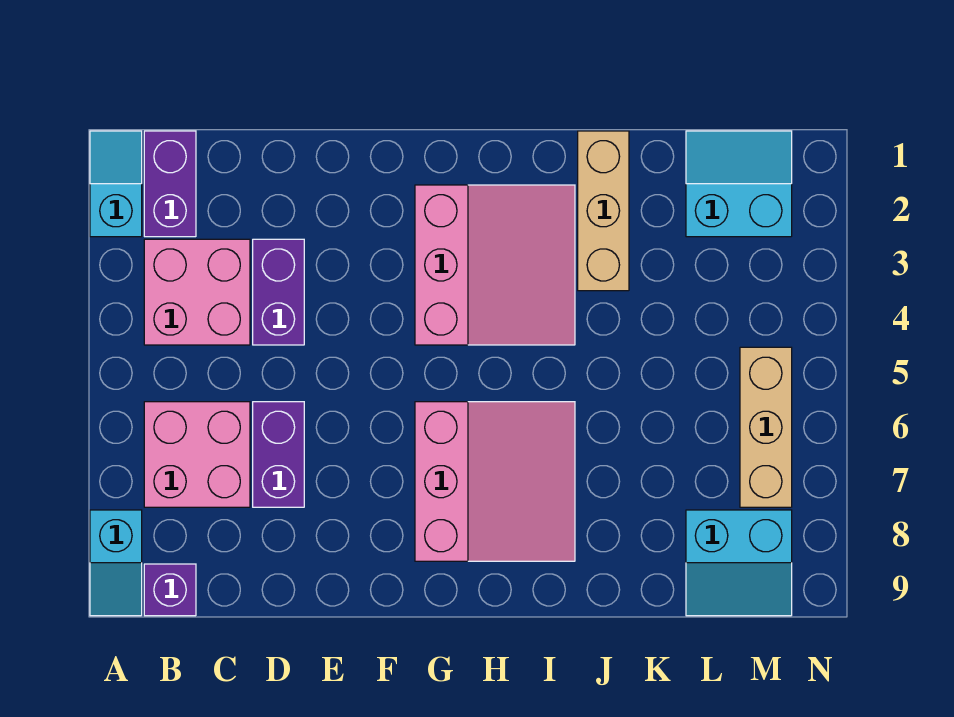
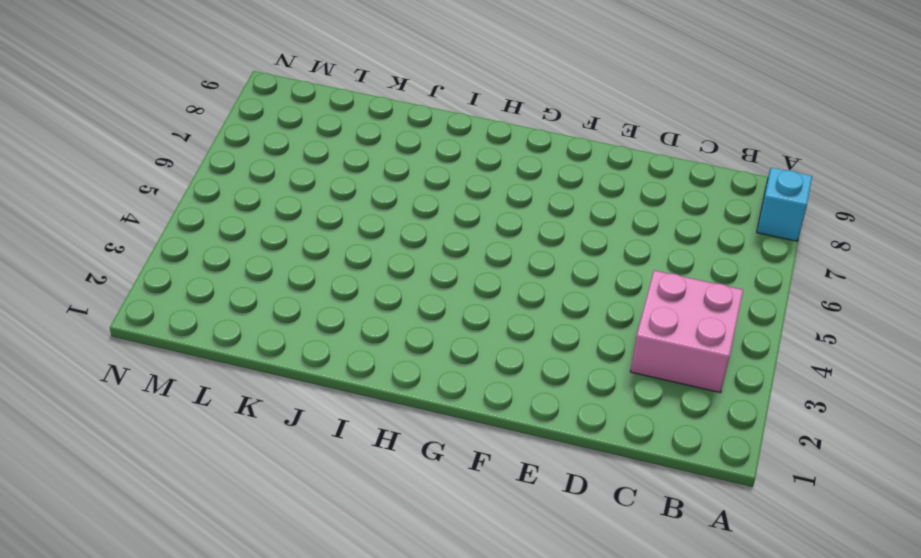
none -> cyan 1x2 slope [90,131,142,237]
none -> purple 1x2 brick [144,131,196,237]
none -> pink 2x2 brick [144,402,250,507]

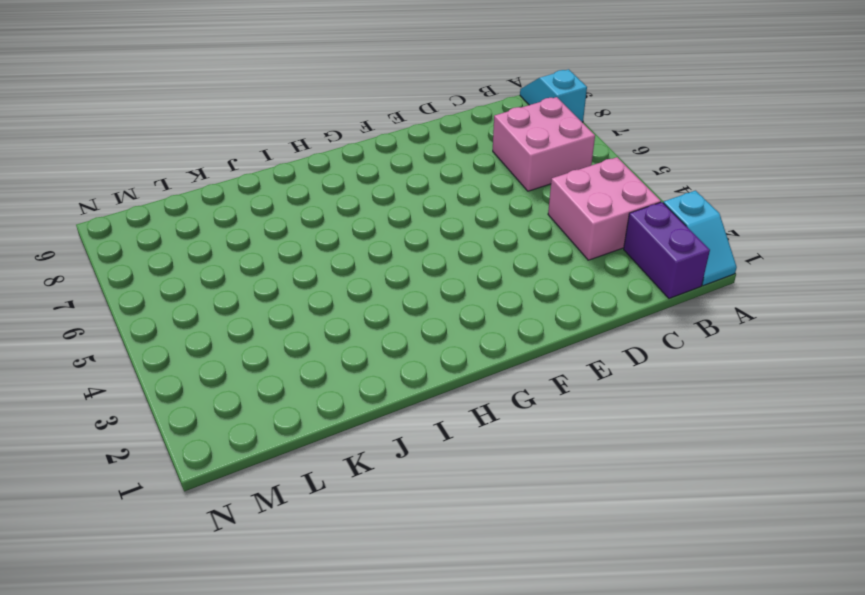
none -> purple 1x1 brick [144,564,196,616]
none -> purple 1x2 brick [253,239,304,345]
none -> purple 1x2 brick [253,402,304,507]

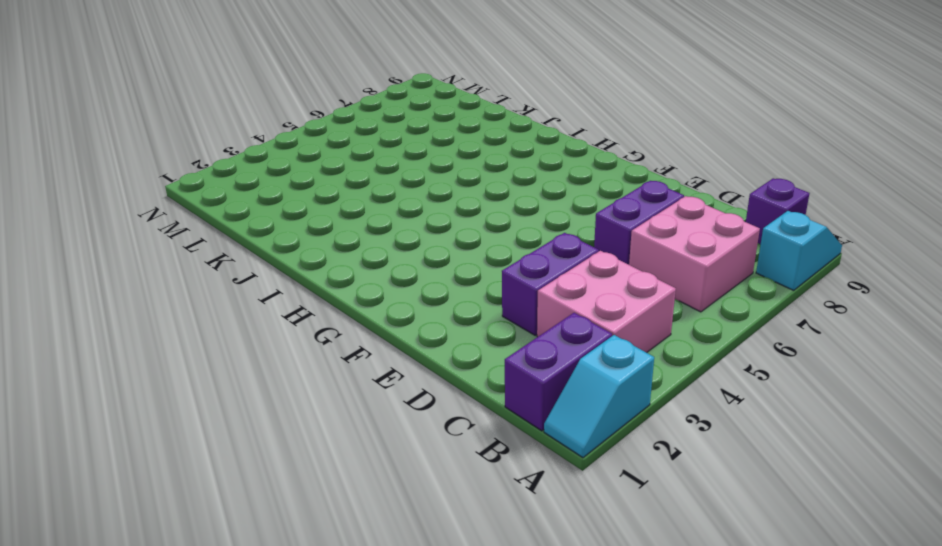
none -> pink 3x3 slope [415,185,575,345]
none -> pink 3x3 slope [415,402,575,561]
none -> tan 1x3 brick [578,131,629,291]

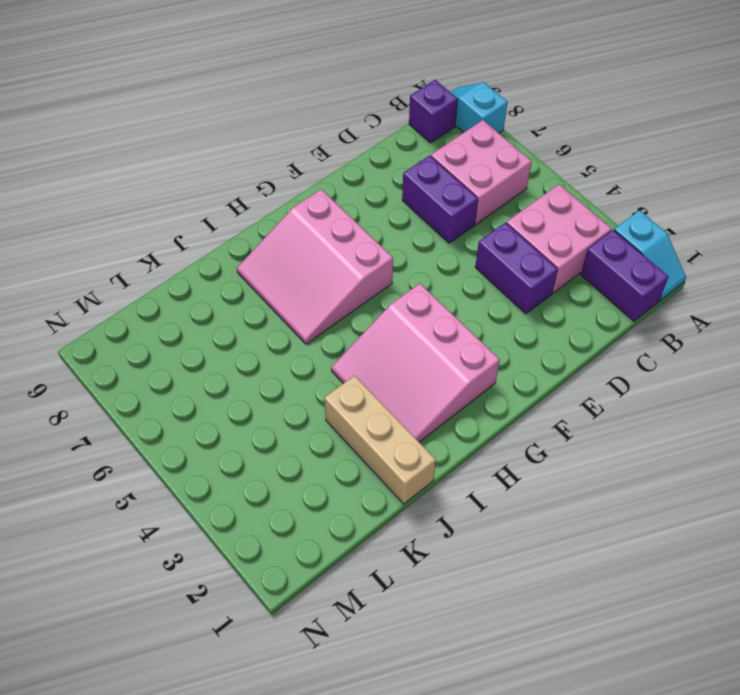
none -> cyan 2x2 slope [686,131,792,237]
none -> cyan 2x2 slope [686,510,792,616]
none -> tan 1x3 brick [740,347,792,507]

